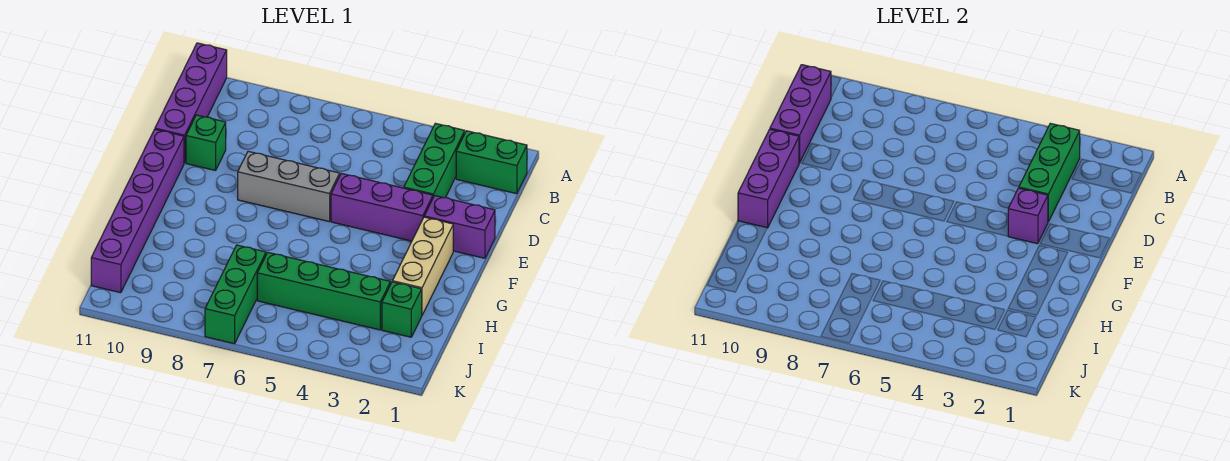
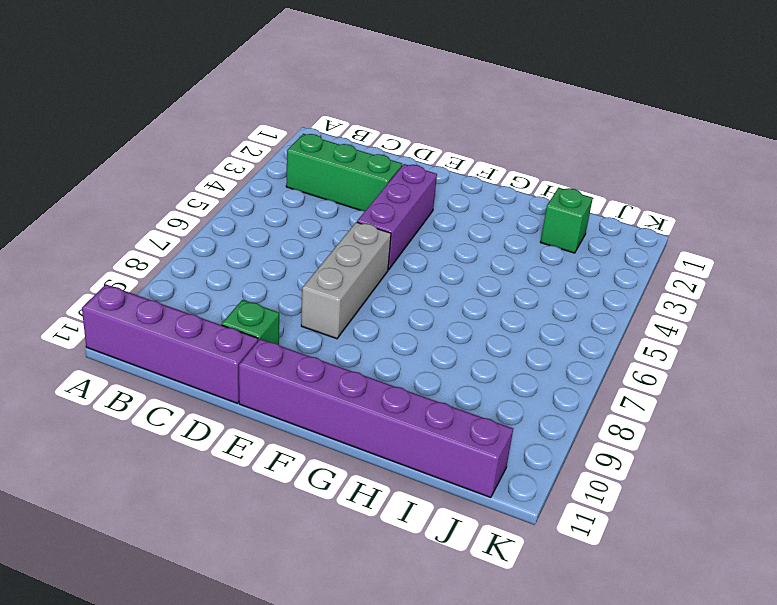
none -> green 1x2 brick [456,131,527,194]
none -> purple 1x2 brick [424,196,495,258]
none -> tan 1x3 brick [392,217,453,315]

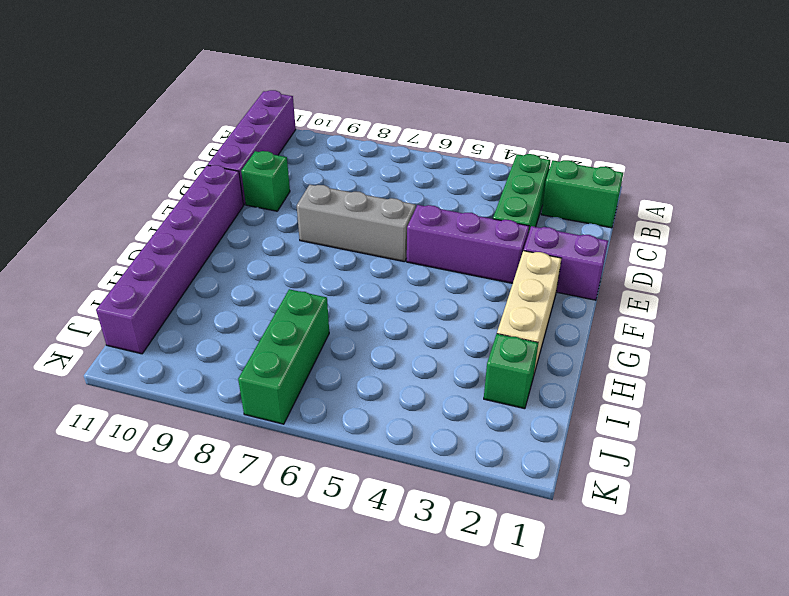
none -> green 1x4 brick [257,253,390,330]
none -> green 1x3 brick [1019,123,1080,222]
none -> purple 1x3 brick [770,65,831,163]

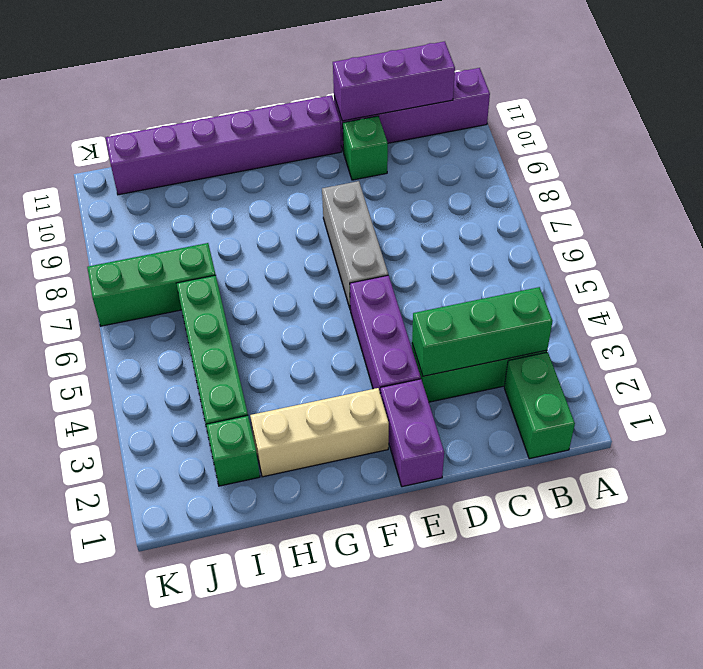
none -> purple 1x1 brick [1008,188,1048,244]
none -> purple 1x3 brick [738,129,799,228]

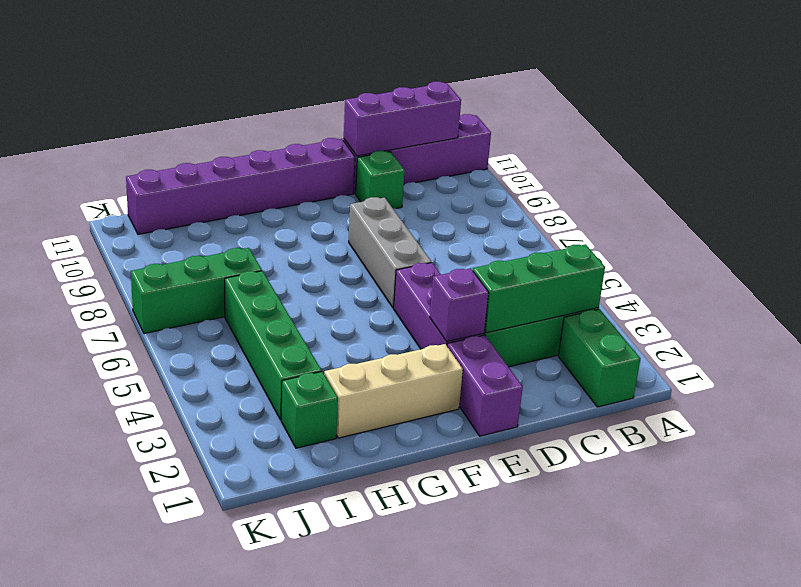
none -> purple 1x3 brick [738,129,799,228]

